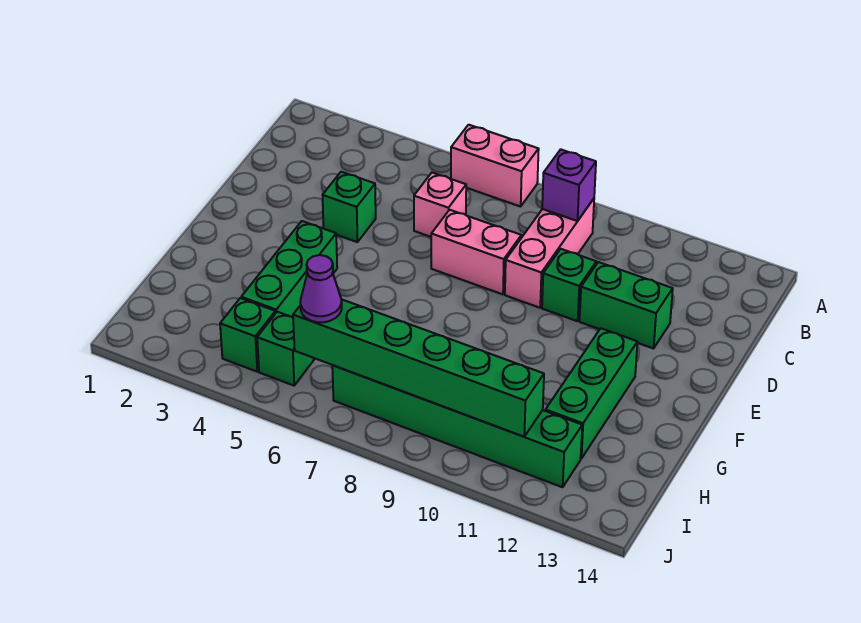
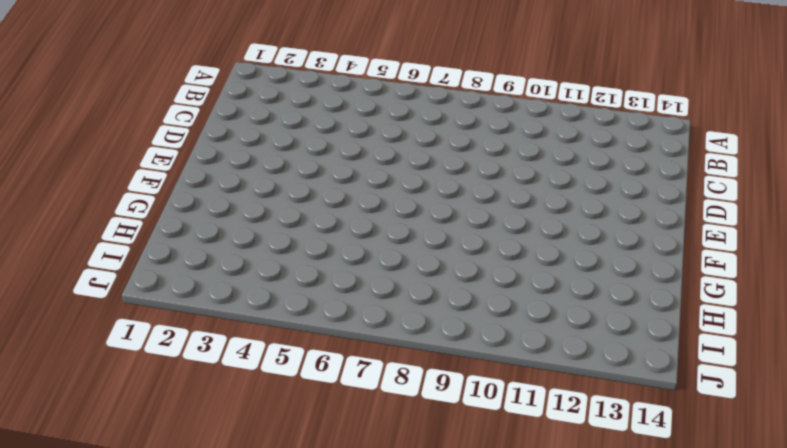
none -> pink 1x2 brick [451,125,539,207]
none -> pink 1x3 brick [505,199,594,308]
none -> pink 1x1 brick [414,173,466,237]

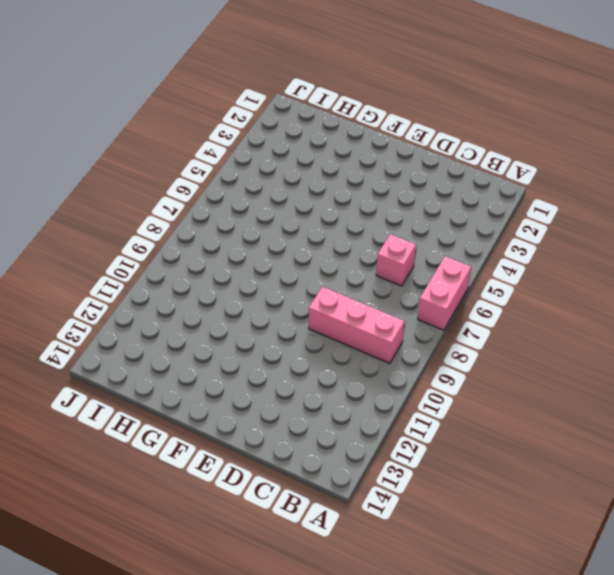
none -> green 1x1 brick [323,172,376,242]
none -> pink 1x2 brick [431,210,521,294]
none -> green 1x1 brick [542,249,596,321]

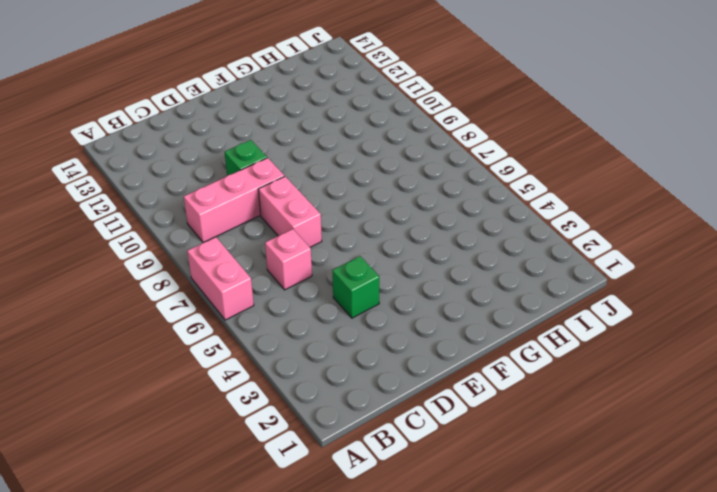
none -> green 1x2 brick [580,262,673,349]
none -> green 1x3 brick [241,221,337,317]
none -> green 1x3 brick [546,328,637,459]

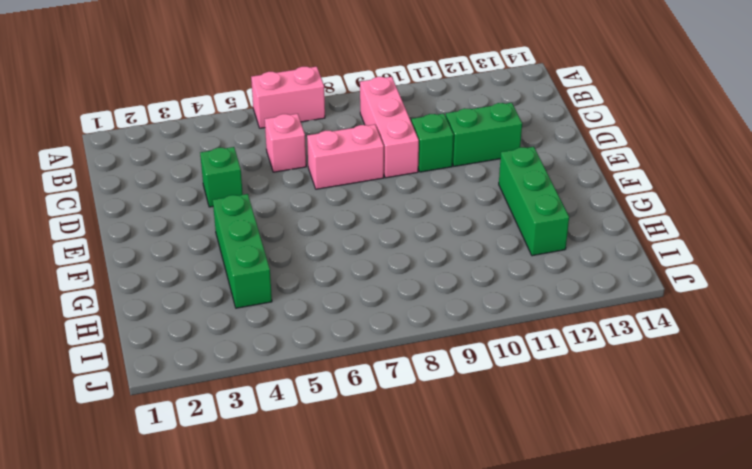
none -> green 1x1 brick [220,298,275,372]
none -> green 1x1 brick [257,312,314,386]
none -> green 1x6 brick [332,365,582,487]

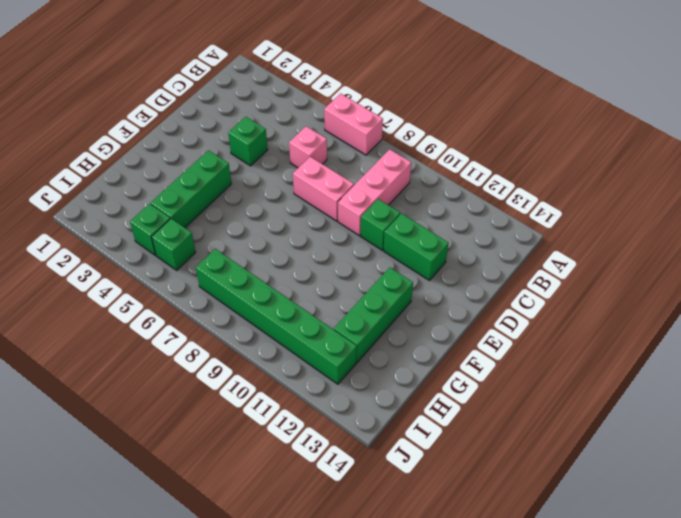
none -> purple 1x1 brick [542,149,596,221]
none -> green 1x6 brick [293,299,544,437]
none -> purple 1x1 cone [300,255,342,322]

